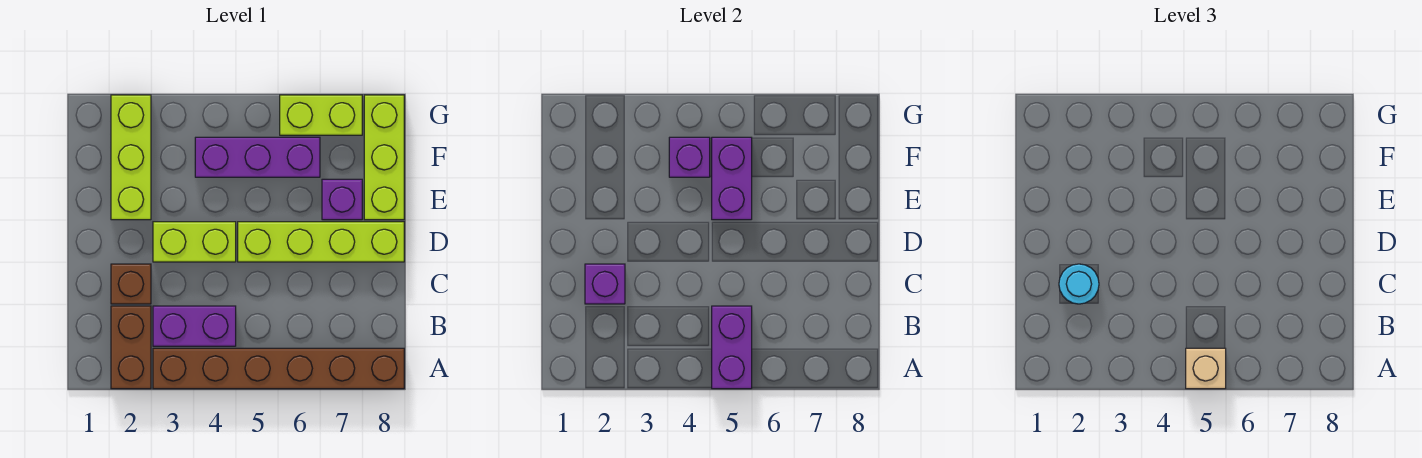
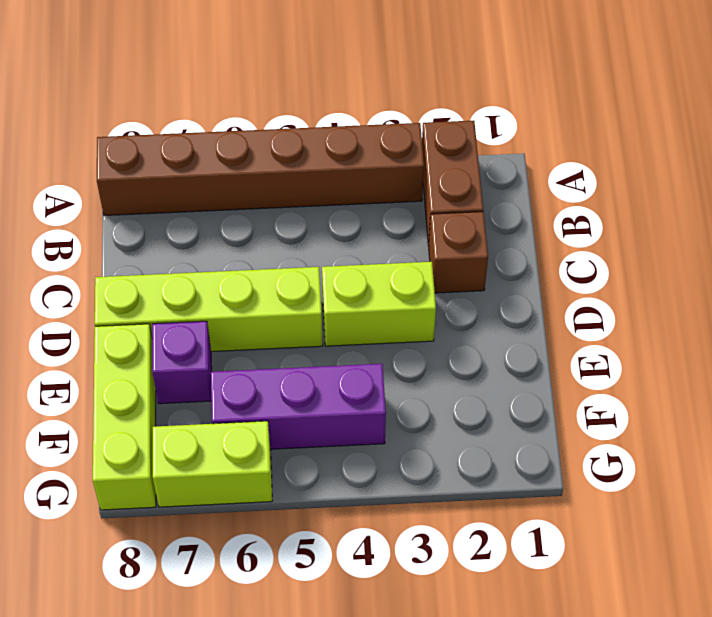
none -> purple 1x2 brick [153,306,236,346]
none -> lime 1x3 brick [111,95,151,220]
none -> purple 1x2 brick [712,306,752,389]

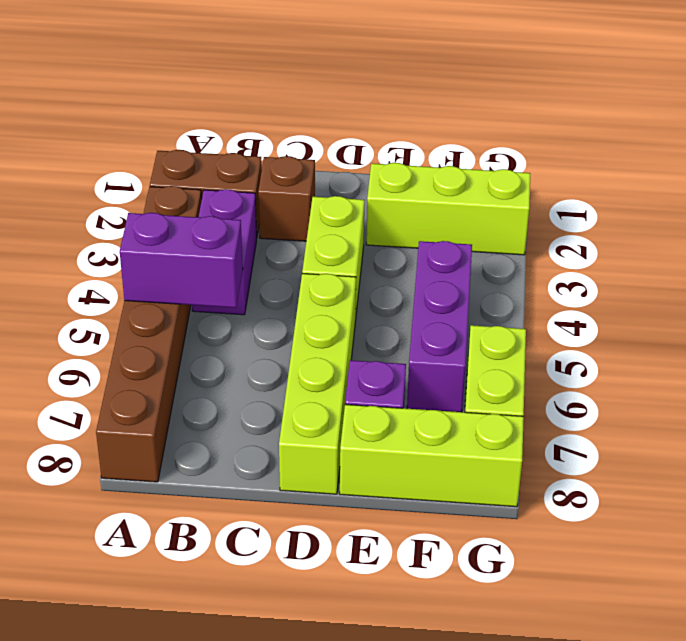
none -> purple 1x1 brick [585,264,625,304]
none -> purple 1x2 brick [712,137,752,220]
none -> purple 1x1 brick [669,137,710,177]

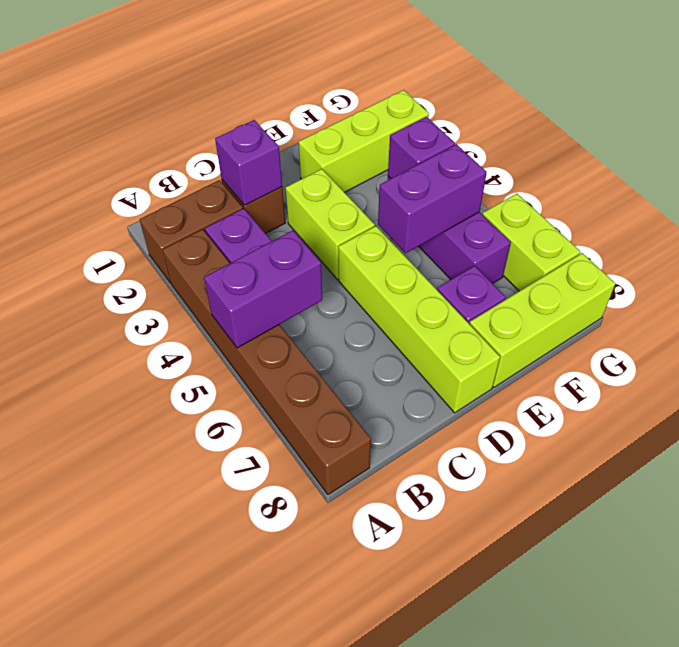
none -> tan 1x1 brick [1186,348,1226,389]
none -> cyan 1x1 round brick [1059,264,1099,304]

